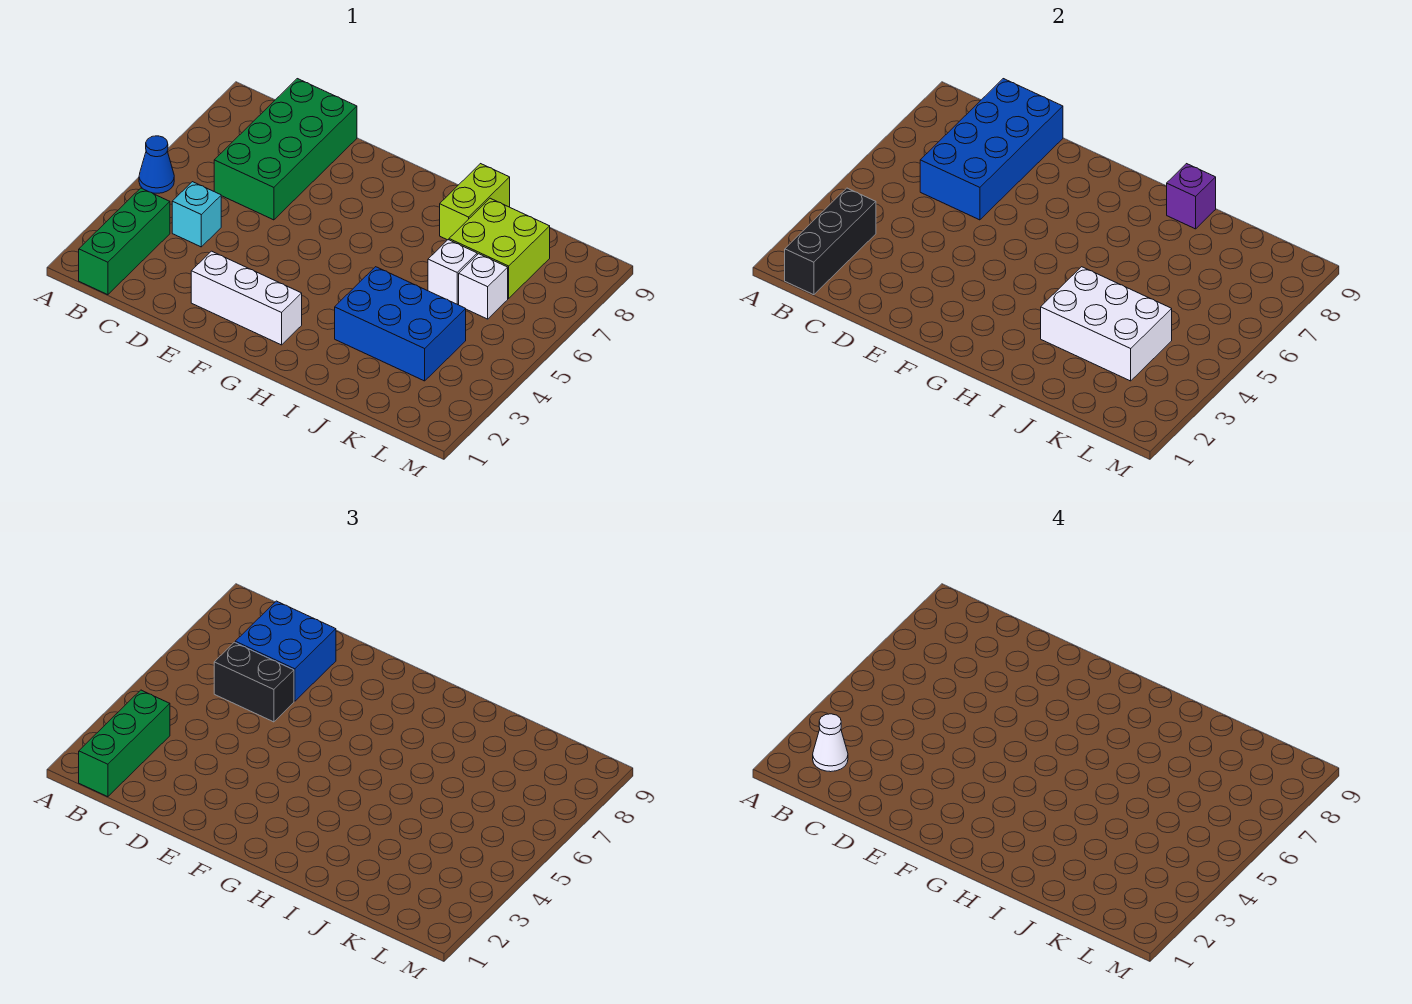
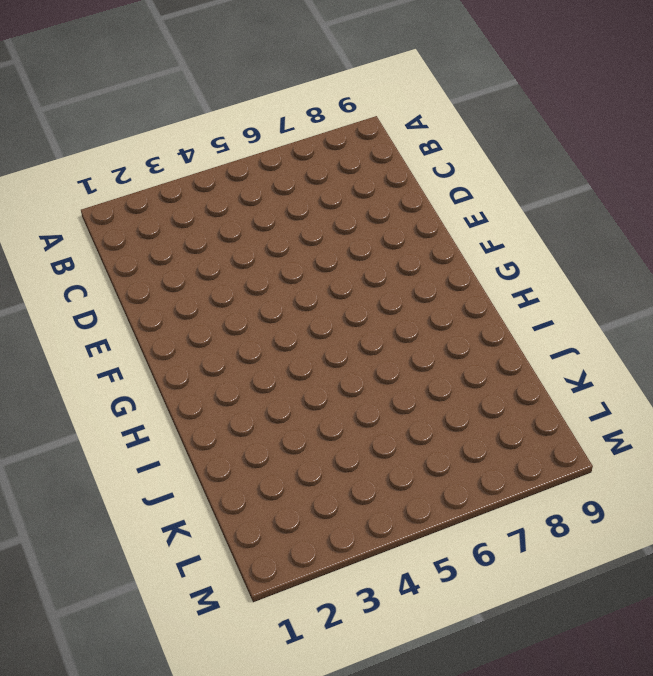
none -> blue 1x1 cone [139,136,174,193]
none -> green 1x3 brick [79,188,170,295]
none -> cyan 1x1 brick [172,182,221,247]

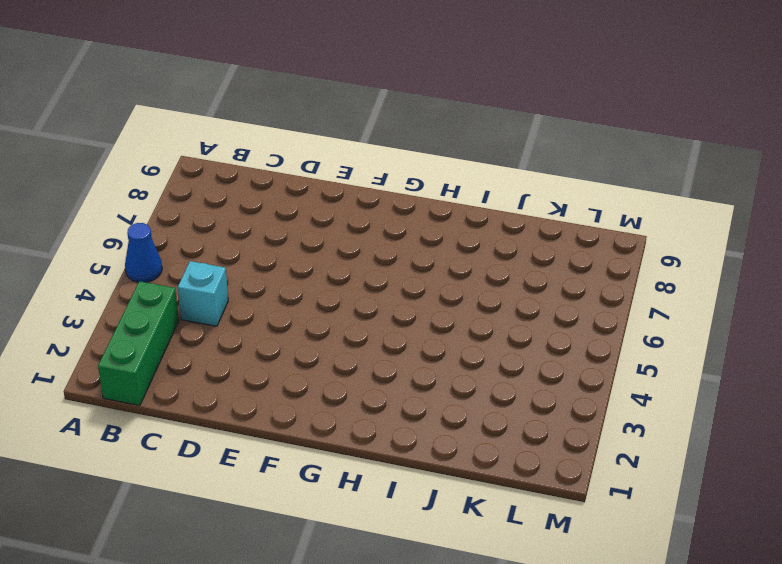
none -> green 2x4 brick [214,79,357,220]
none -> white 1x3 brick [191,251,302,345]
none -> blue 2x3 brick [335,267,466,381]

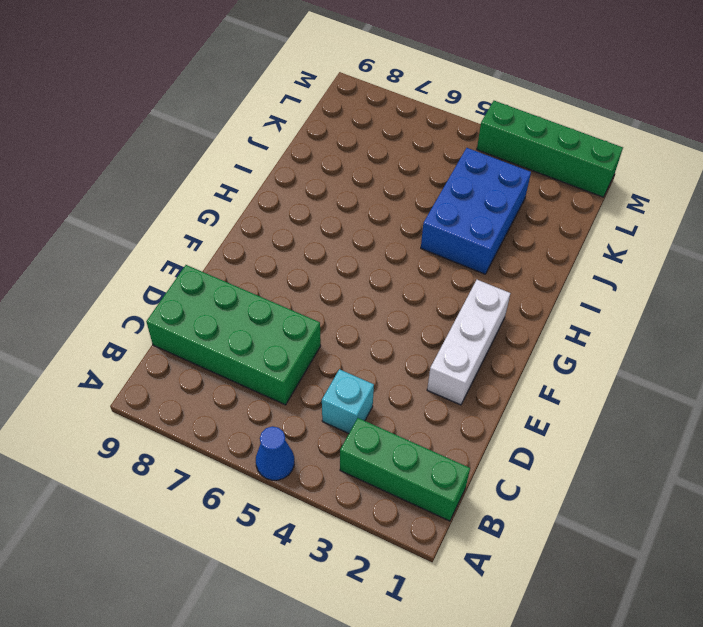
green 1x4 brick [477,101,623,197] -> none
none -> lime 1x2 brick [440,164,510,240]
none -> white 1x1 brick [428,240,477,304]
none -> lime 2x2 brick [449,198,550,298]

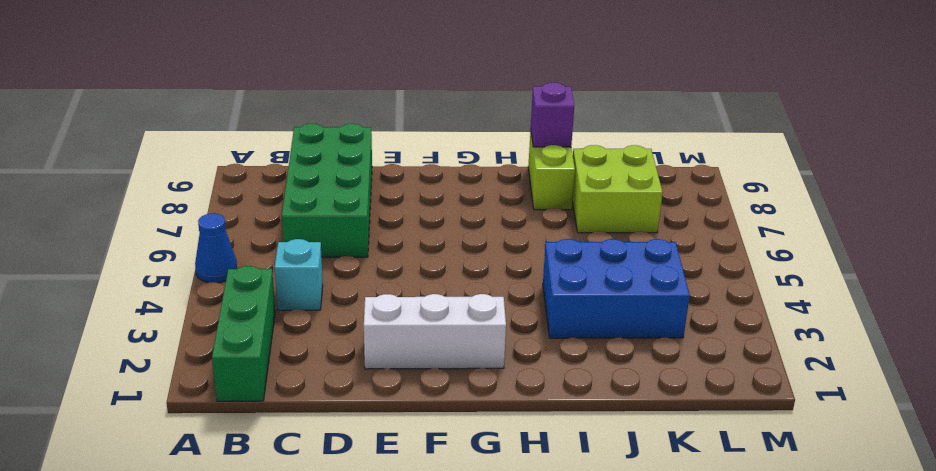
none -> white 1x1 brick [428,240,477,304]
none -> white 1x1 brick [459,254,508,319]
none -> black 1x3 brick [785,188,876,295]

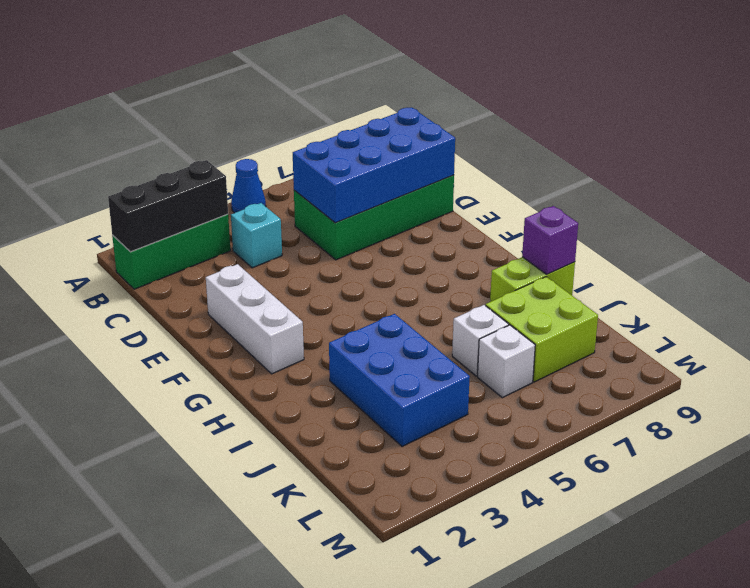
none -> white 2x3 brick [1041,267,1172,381]
none -> green 1x3 brick [79,690,170,797]
none -> black 1x2 brick [214,642,294,722]

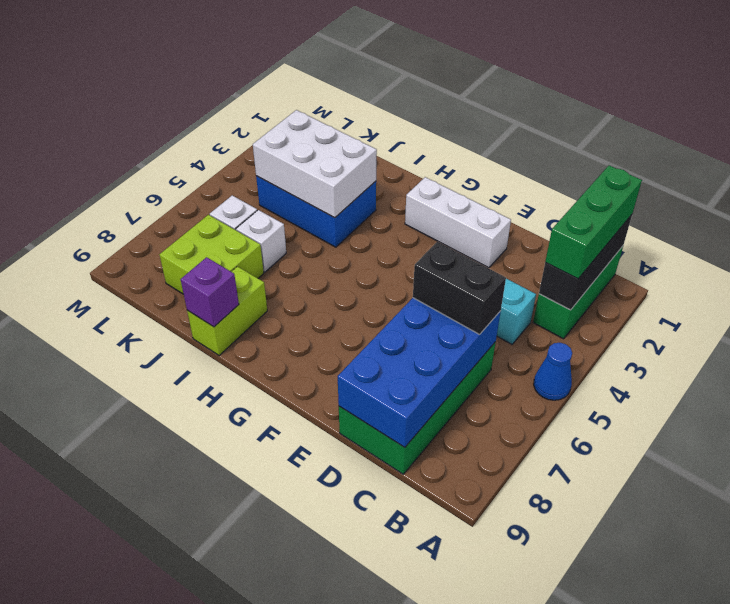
none -> blue 2x2 brick [235,601,336,701]
none -> white 1x1 cone [813,714,848,772]

